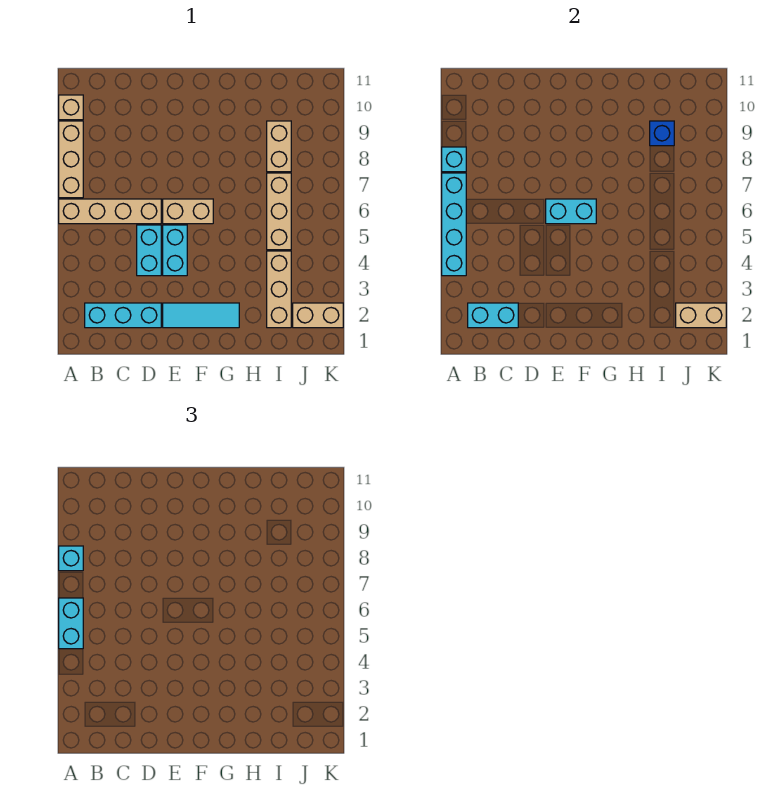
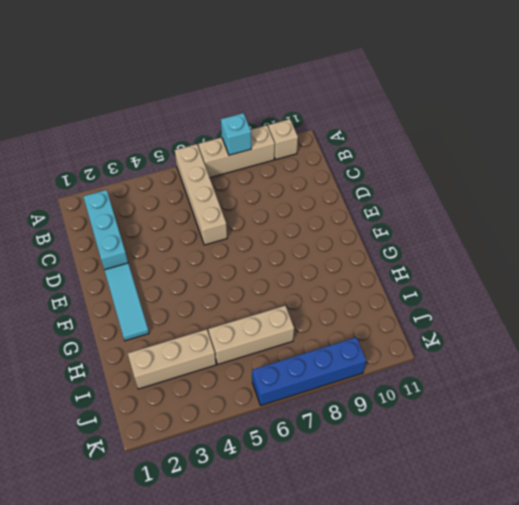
blue 1x4 brick [252,337,366,405] -> none
none -> cyan 1x2 brick [137,225,161,276]
none -> cyan 1x2 brick [163,225,187,276]
none -> tan 1x2 brick [163,199,213,224]

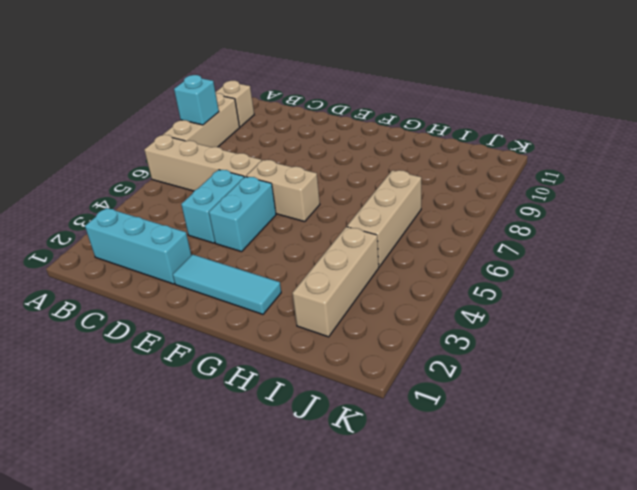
none -> tan 1x2 brick [267,121,291,172]
none -> tan 1x2 brick [293,303,343,328]
none -> cyan 1x4 brick [442,173,466,276]

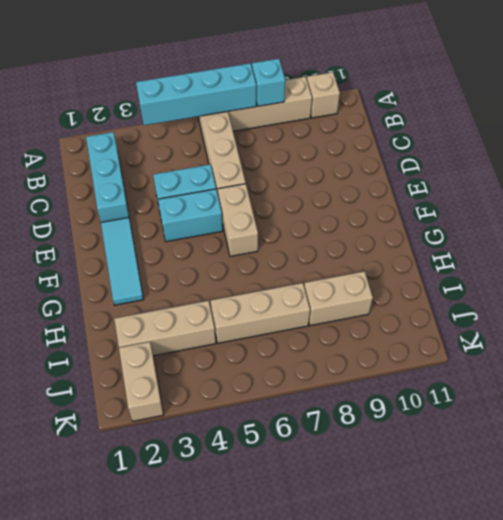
none -> cyan 1x2 brick [468,303,518,328]
none -> cyan 1x2 brick [546,199,596,224]
none -> blue 1x1 brick [650,121,674,146]

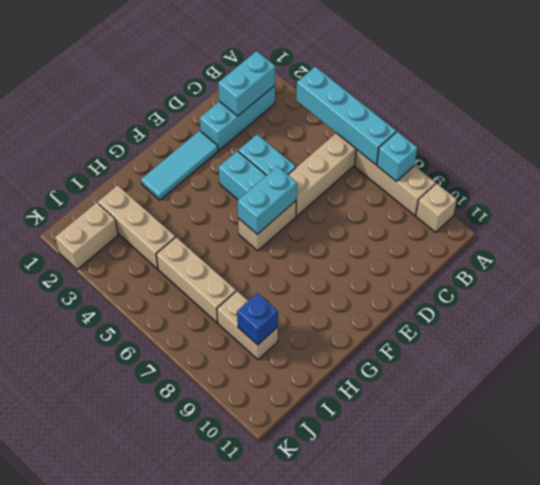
none -> tan 1x2 brick [676,303,726,328]
none -> cyan 1x2 brick [59,598,83,649]
none -> cyan 1x1 brick [59,546,83,571]

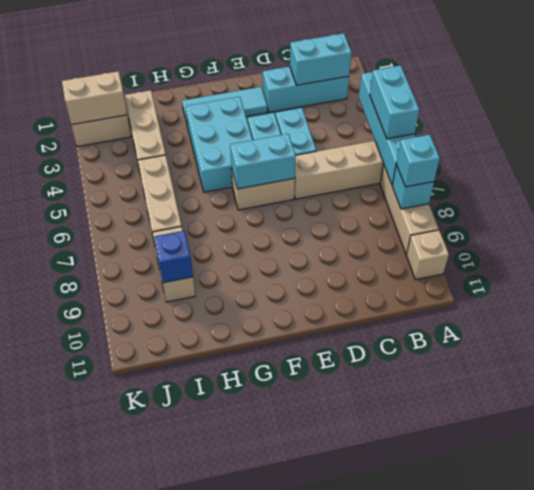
cyan 2x3 brick [186,97,253,192] -> none

